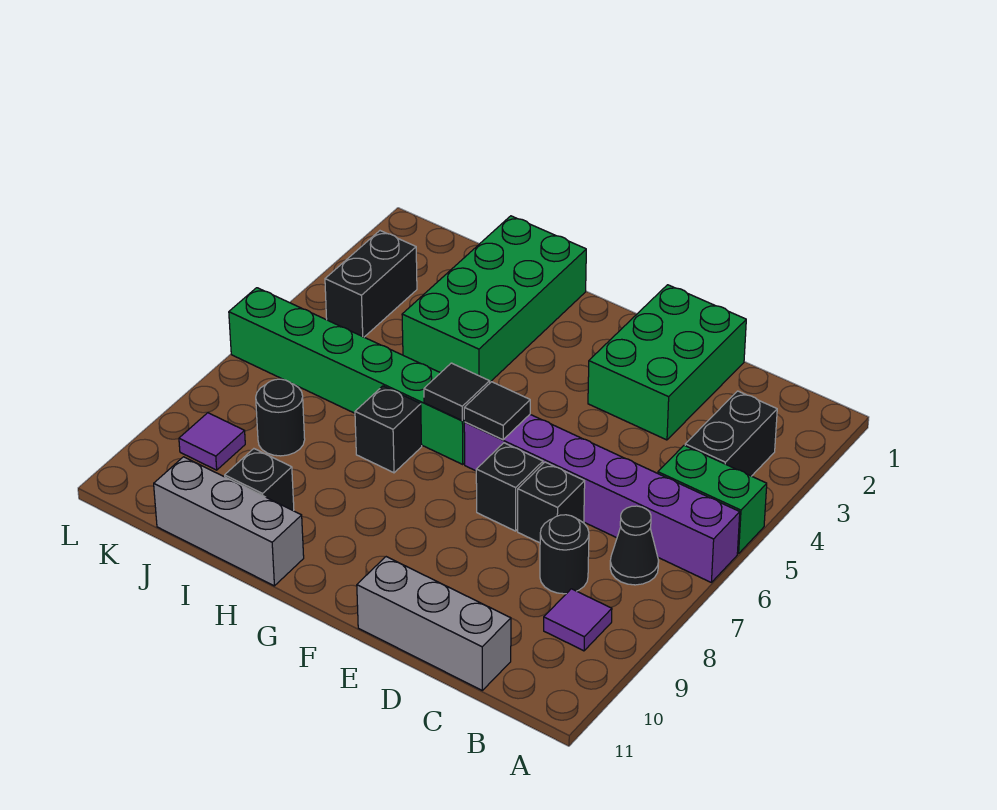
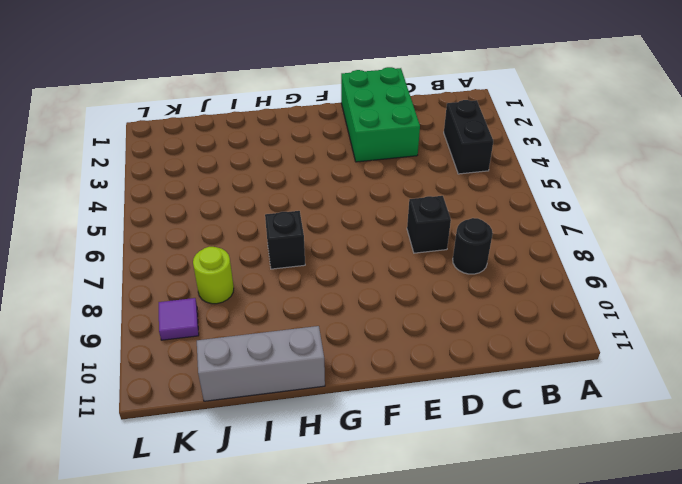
lime 1x1 round brick [193,247,234,304] -> black 1x1 round brick [256,379,305,456]
none -> green 1x2 brick [658,445,767,554]
none -> purple 1x6 brick [464,415,740,582]
none -> black 1x1 cone [610,506,659,585]

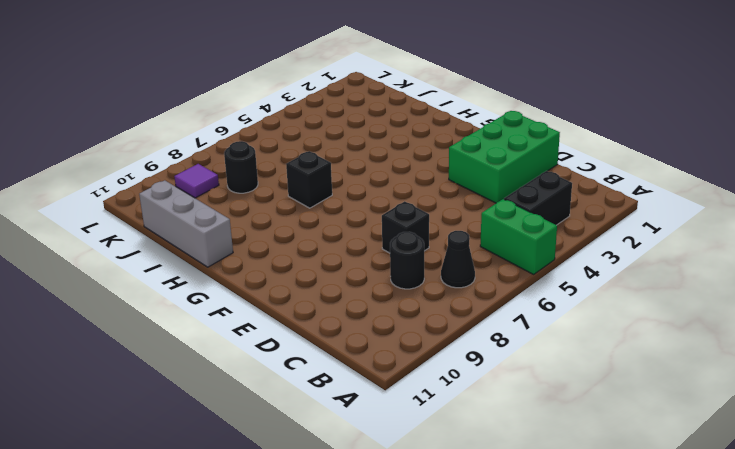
none -> purple 1x6 brick [464,415,740,582]
none -> purple 1x1 tile [544,589,612,651]
none -> grey 1x3 brick [357,557,511,690]

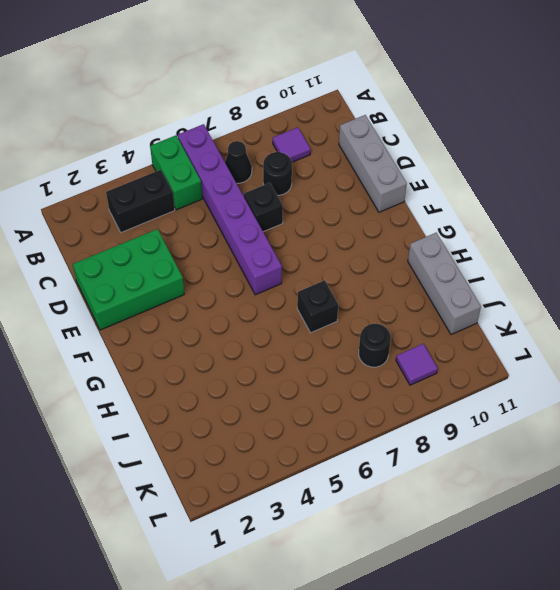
none -> black 1x1 brick [476,443,543,531]
none -> green 1x6 brick [229,288,465,464]
none -> green 2x4 brick [402,216,586,382]

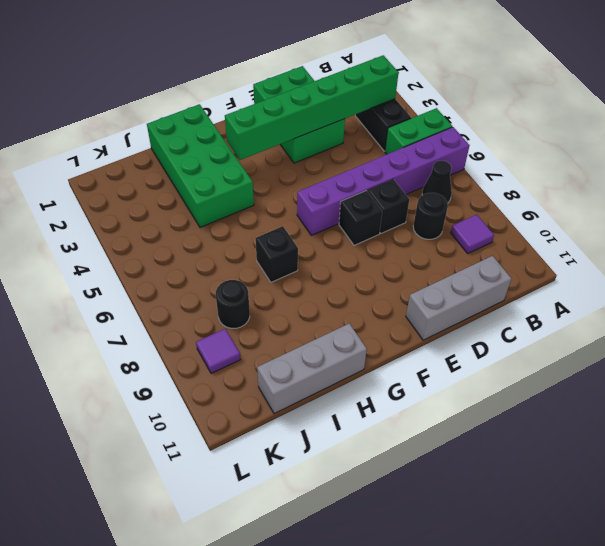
green 1x6 brick [225,55,399,160] -> green 1x6 brick moved to [229,288,465,464]
none -> black 1x1 brick [225,449,294,511]
none -> black 1x2 brick [325,231,417,337]
none -> black 1x1 tile [464,382,530,440]

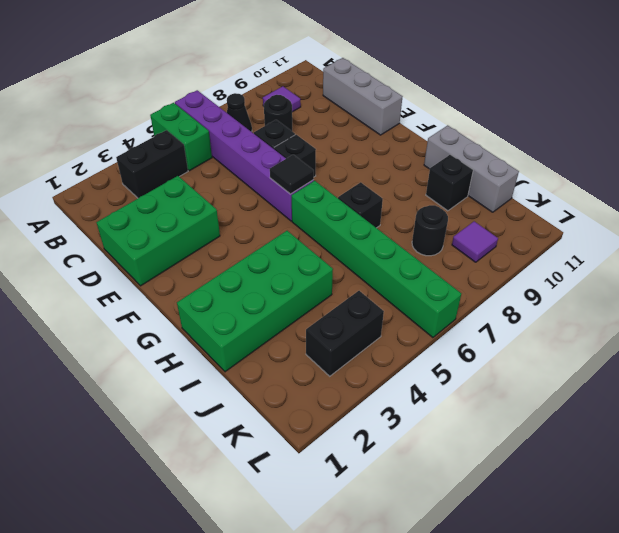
none -> black 1x1 tile [424,363,490,421]

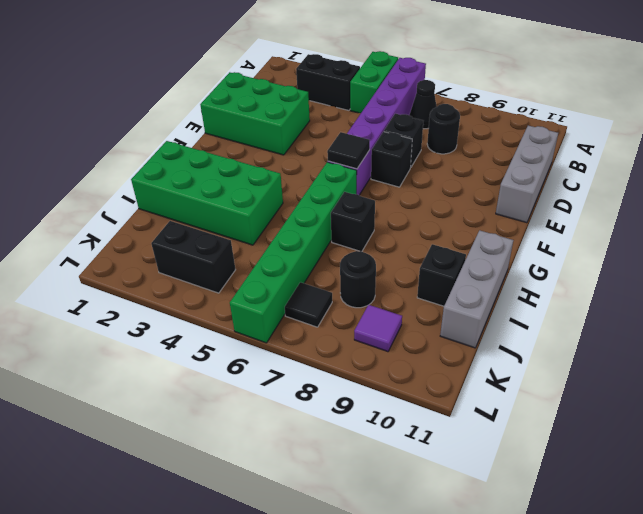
black 1x1 tile [285,282,332,327] -> black 1x1 tile moved to [424,363,490,421]
none -> purple 1x1 tile [544,589,612,651]

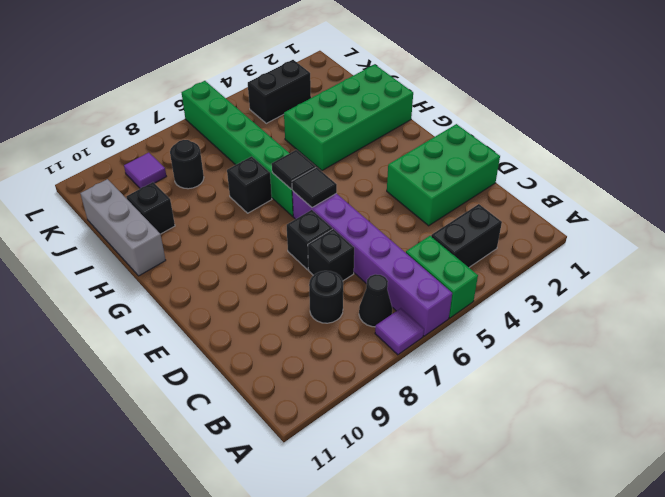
purple 1x1 tile [375,308,424,355] -> purple 1x1 tile moved to [544,589,612,651]
none -> grey 1x3 brick [357,557,511,690]

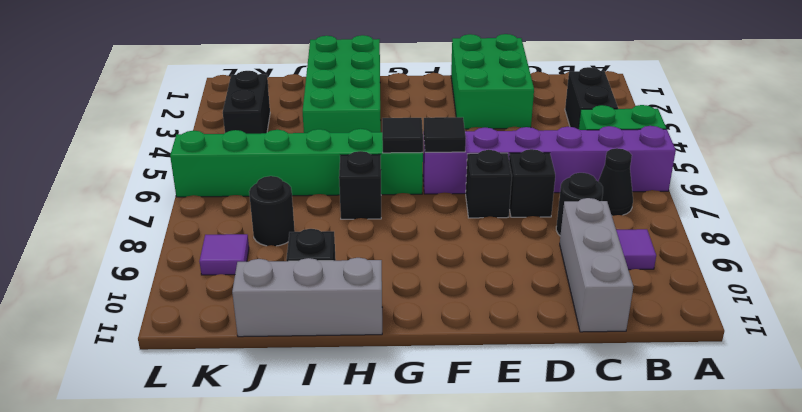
grey 1x3 brick [560,198,633,332] -> grey 1x3 brick turned to [357,557,511,690]

